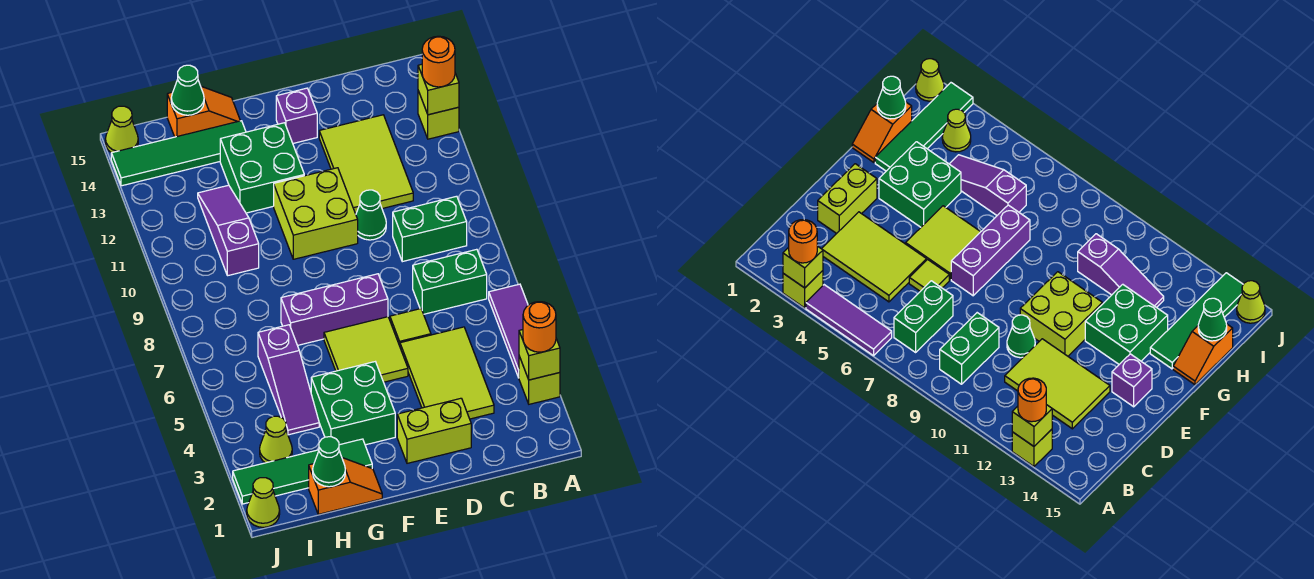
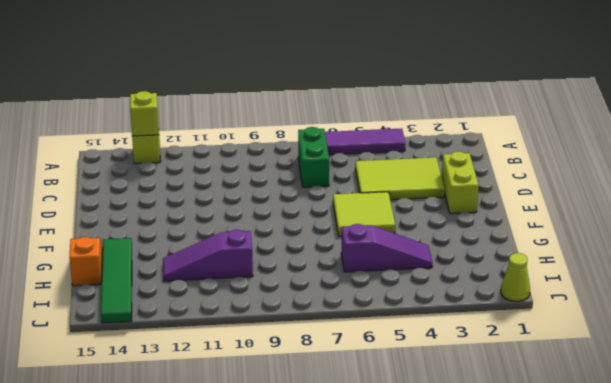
none -> lime 1x1 brick [519,356,560,404]
none -> green 1x2 brick [393,196,467,262]
none -> lime 2x3 tile [319,115,413,214]
none -> lime 1x1 tile [390,309,431,346]

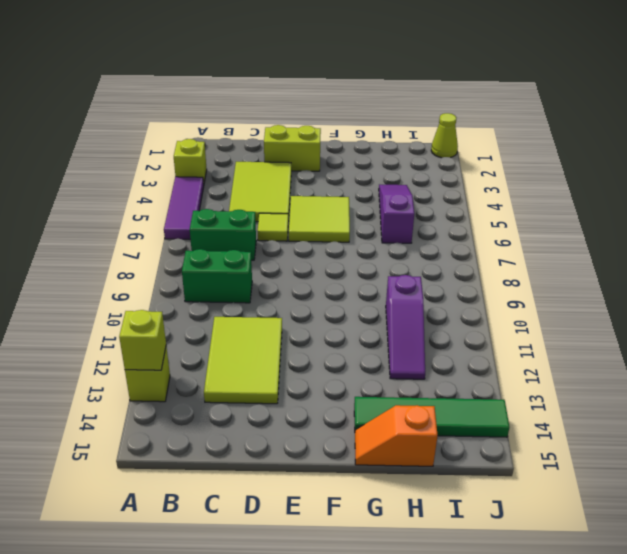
none -> green 1x1 cone [356,190,386,240]
none -> purple 1x3 brick [281,274,388,345]
none -> lime 2x2 brick [274,168,358,259]
none -> purple 1x1 brick [276,88,317,143]

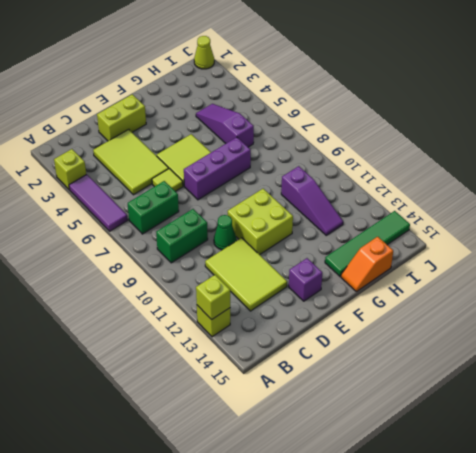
none -> green 2x2 brick [311,362,395,445]
none -> green 2x2 brick [220,123,304,213]
none -> orange 1x2 slope [309,458,382,514]
none -> green 1x4 tile [233,439,372,504]

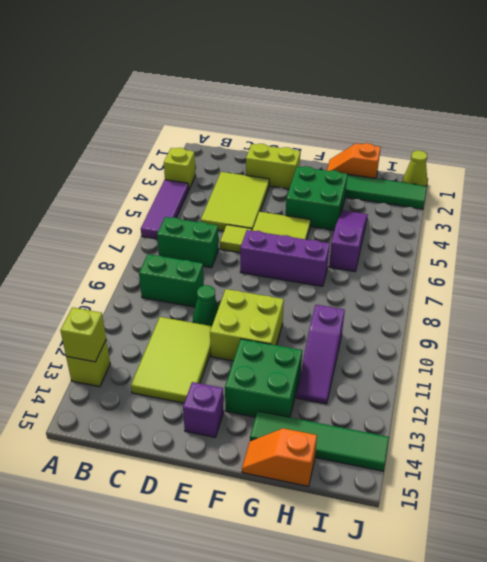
none -> lime 1x1 cone [260,416,292,463]
none -> lime 1x1 cone [105,106,138,153]
none -> lime 1x1 brick [519,330,560,380]
none -> green 1x1 cone [313,437,345,487]

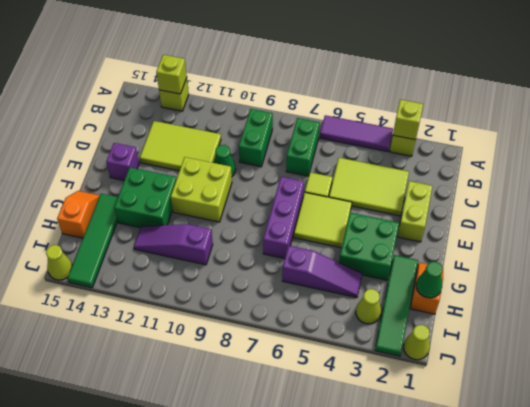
none -> green 1x1 cone [171,65,204,115]
none -> orange 1x1 round brick [523,302,556,352]
none -> orange 1x1 round brick [422,36,455,87]

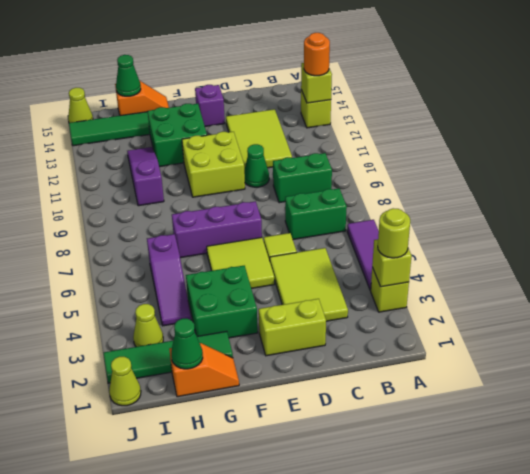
lime 1x1 round brick [378,208,410,258] -> orange 1x1 round brick [523,302,556,352]

